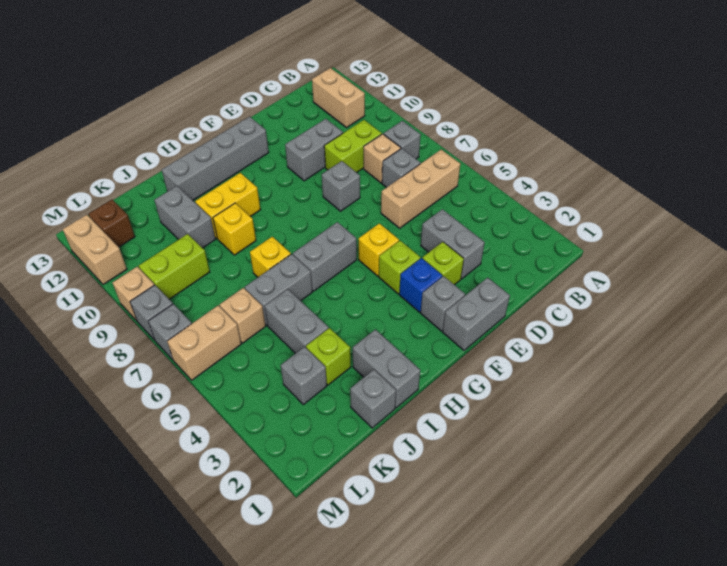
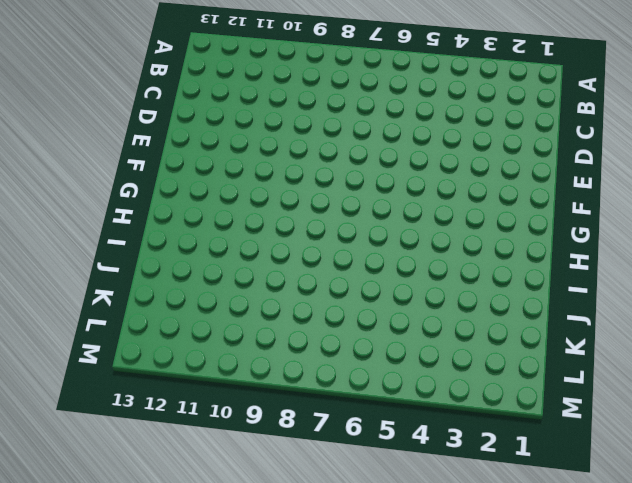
none -> tan 1x3 brick [381,149,460,228]
none -> grey 1x1 brick [384,121,421,159]
none -> tan 1x2 brick [312,68,365,128]
none -> grey 1x1 brick [382,148,421,188]

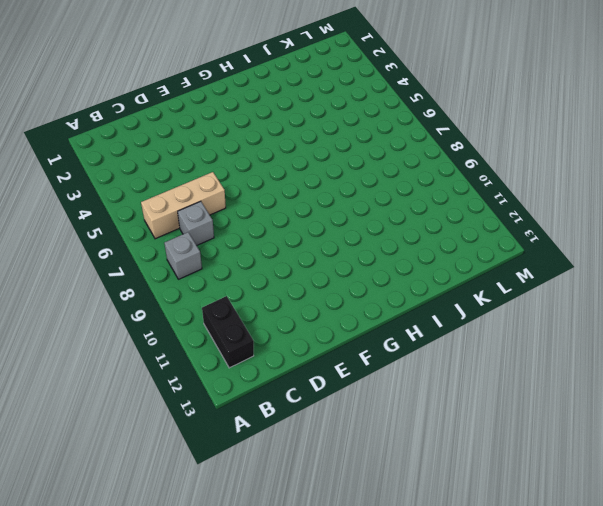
black 1x2 brick [202,296,254,368] -> tan 1x2 brick [312,68,365,128]
none -> tan 1x1 brick [364,134,401,183]
none -> lime 1x2 brick [324,120,382,173]
none -> grey 1x2 brick [421,209,485,279]
none -> grey 1x2 brick [285,119,343,181]

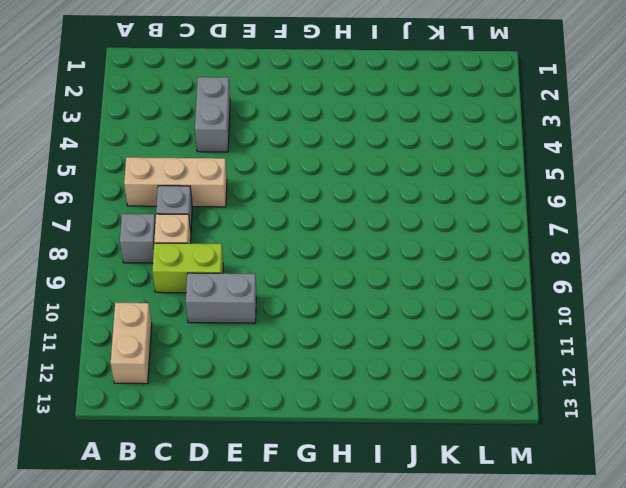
none -> grey 1x2 brick [443,278,510,350]
none -> lime 1x1 brick [422,242,464,285]
none -> grey 1x1 brick [322,161,360,211]
none -> grey 1x1 brick [421,276,465,331]

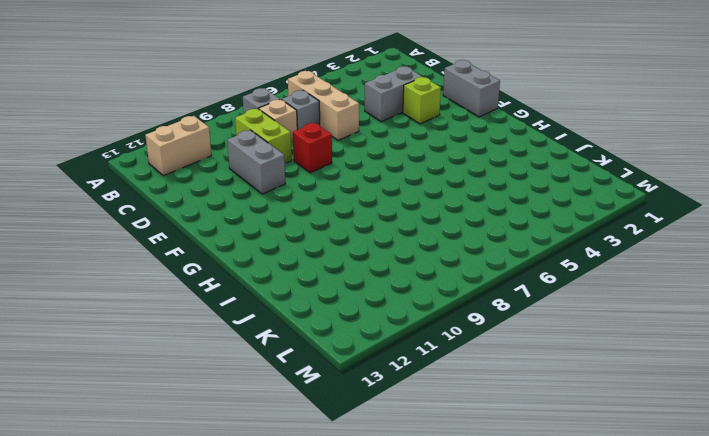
red 1x1 brick [293,123,332,173] -> grey 1x1 brick [322,161,360,211]
none -> grey 1x1 brick [421,276,465,331]
none -> blue 1x1 brick [399,258,442,312]
none -> lime 1x1 brick [379,241,420,294]
none -> yellow 1x1 brick [359,223,399,276]

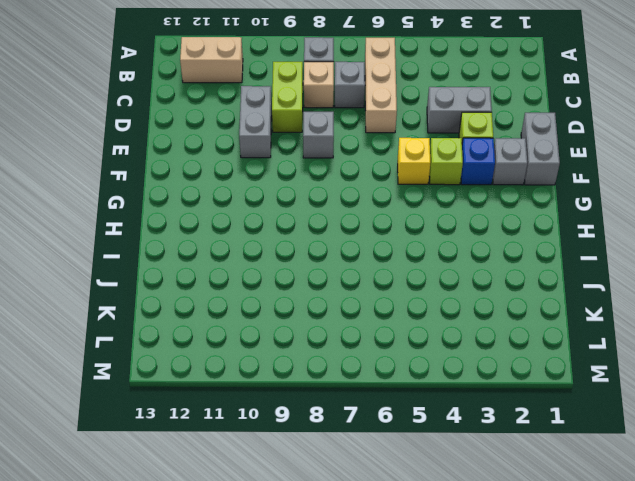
none -> grey 1x4 brick [162,117,269,200]
none -> grey 1x2 brick [293,222,357,291]
none -> yellow 1x2 brick [195,173,260,238]
none -> grey 1x2 brick [353,330,420,408]

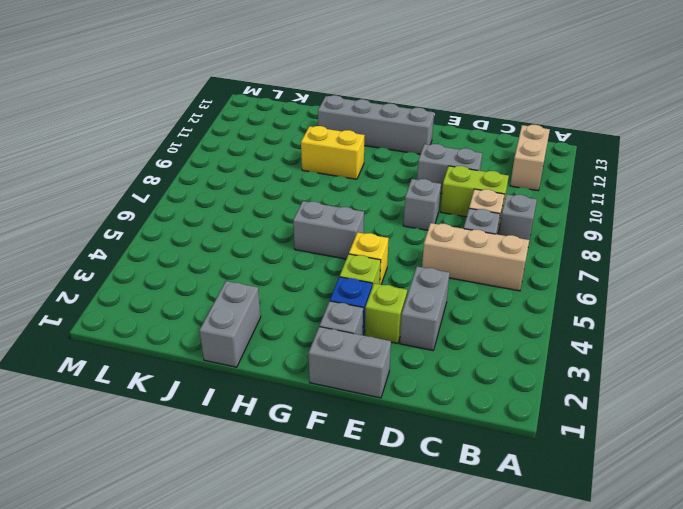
none -> grey 1x2 brick [245,254,312,325]
none -> yellow 1x1 brick [250,237,291,277]
none -> yellow 1x1 brick [213,203,256,255]
none -> grey 1x1 brick [350,370,396,428]

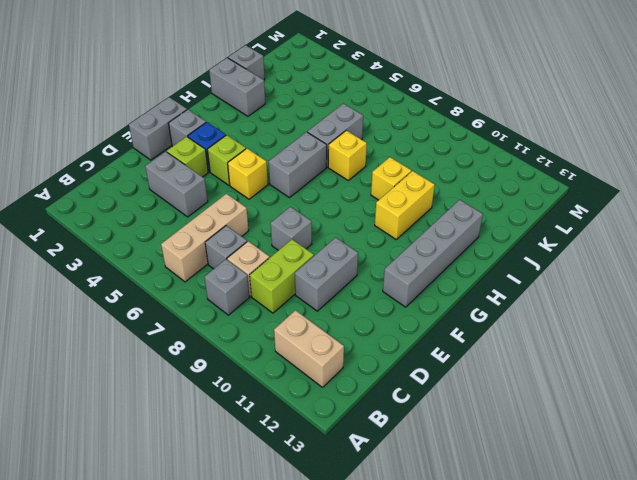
none -> lime 1x1 brick [306,328,351,385]
none -> grey 1x2 brick [265,289,329,354]
none -> grey 1x2 brick [154,186,215,248]
none -> grey 1x1 brick [281,347,327,404]

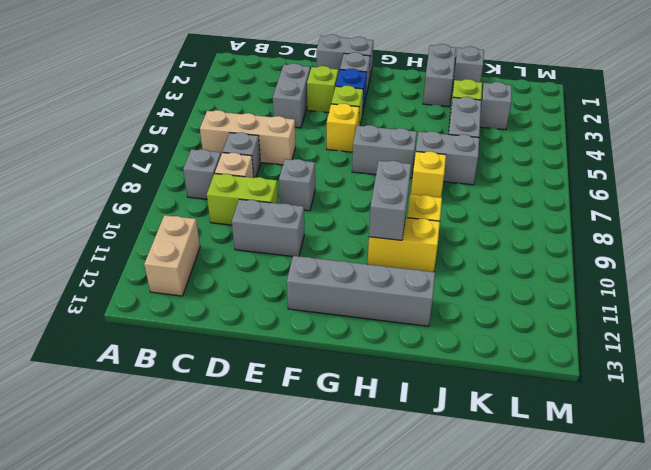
grey 1x2 brick [369,161,411,240] -> grey 1x2 brick moved to [154,186,215,248]
none -> tan 1x1 brick [220,288,266,343]
none -> lime 1x2 brick [139,234,210,299]
none -> tan 1x2 brick [167,305,241,380]
none -> brown 1x1 brick [88,200,135,247]

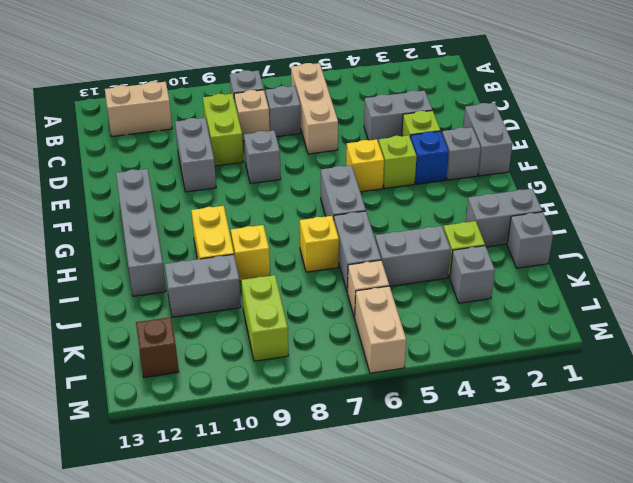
none -> grey 1x1 brick [148,304,192,360]
none -> grey 1x1 brick [130,285,173,340]
none -> tan 1x1 brick [112,267,154,321]
none -> tan 1x2 brick [63,215,127,285]

